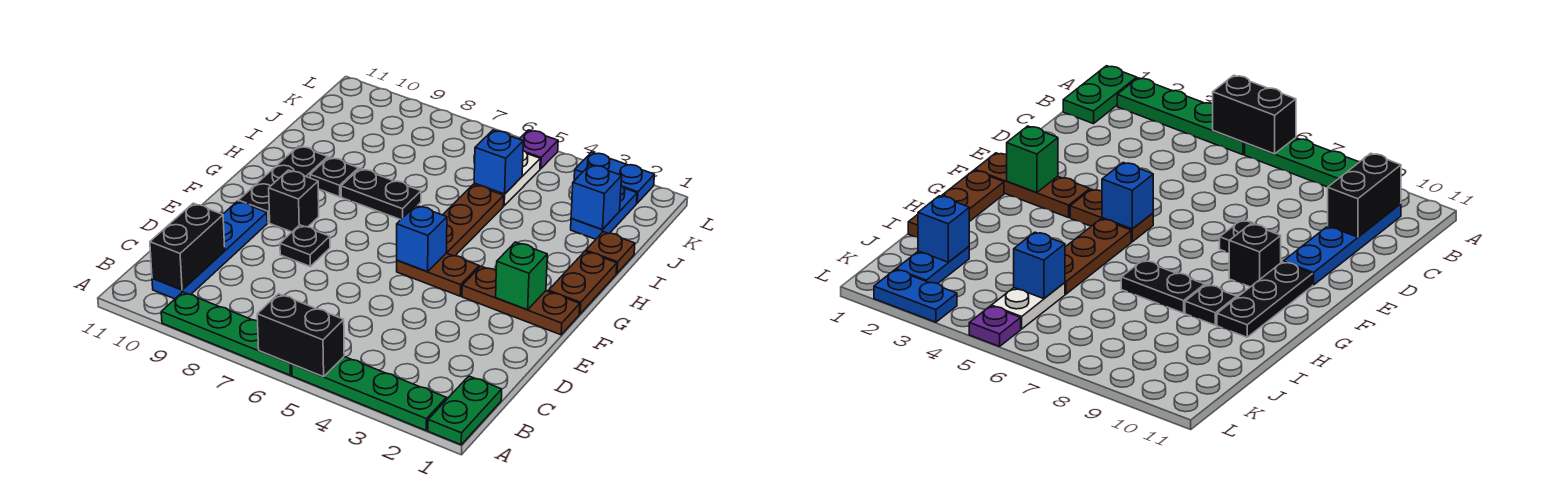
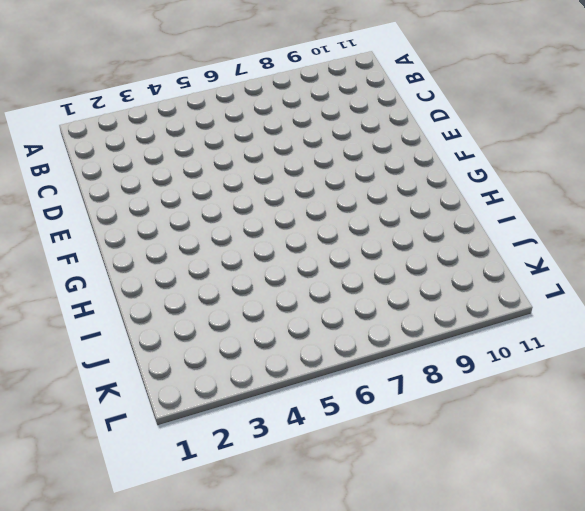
none -> green 1x2 plate [428,376,502,445]
none -> green 1x4 plate [292,357,446,430]
none -> green 1x4 plate [161,292,292,375]

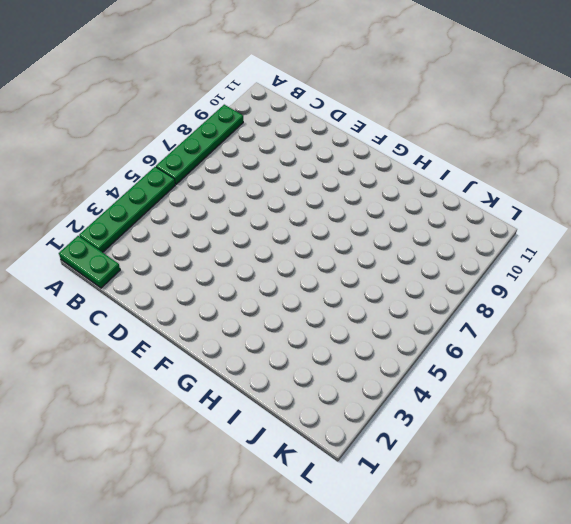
none -> blue 1x4 plate [152,201,267,299]
none -> black 1x1 plate [280,225,330,266]
none -> brown 1x3 plate [462,266,580,335]

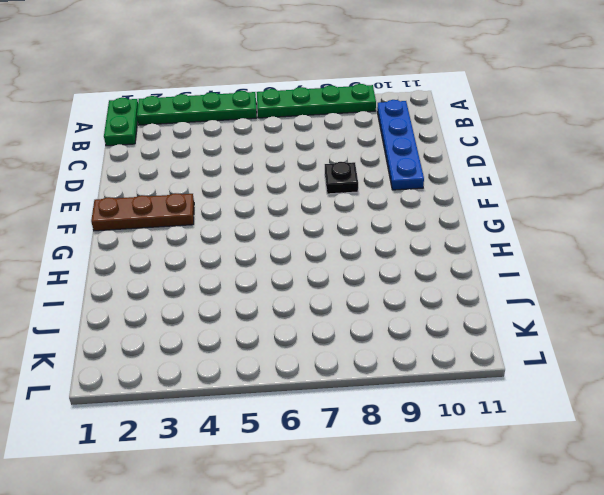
none -> brown 1x2 plate [397,253,479,296]
none -> black 1x1 brick [269,170,319,232]
none -> black 1x3 plate [238,146,328,223]

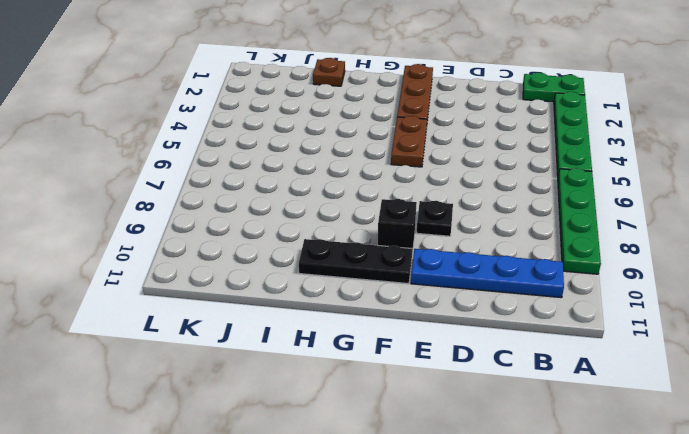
none -> brown 1x2 plate [548,251,617,314]
none -> brown 1x3 plate [443,184,504,256]
none -> black 1x2 plate [341,169,421,220]

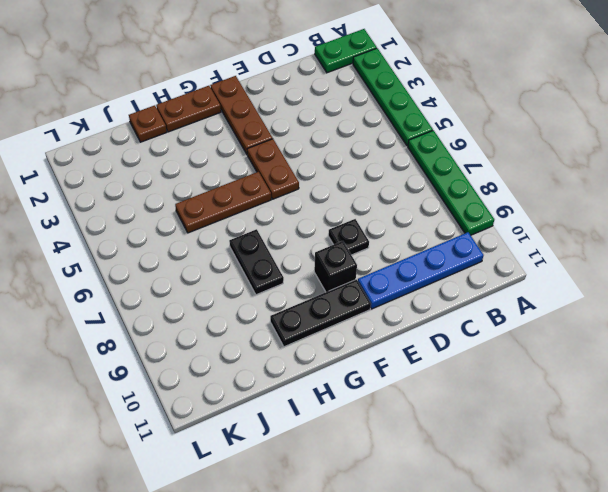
none -> black 1x1 plate [310,157,358,197]
none -> blue 1x2 plate [571,186,637,239]
none -> white 1x2 plate [474,151,540,206]

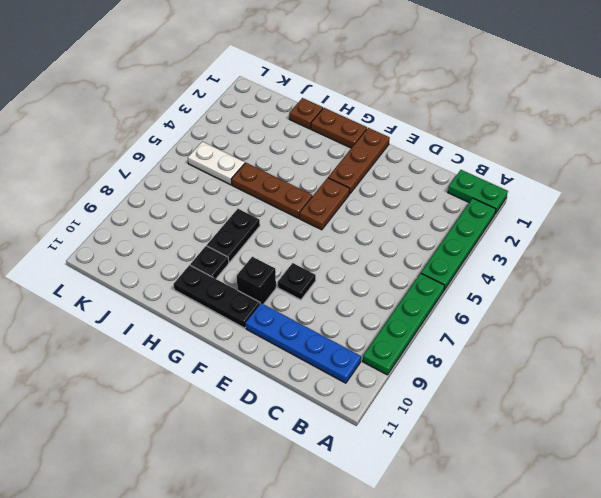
none -> blue 1x2 plate [571,186,637,239]
none -> blue 1x2 plate [574,152,654,203]
none -> purple 1x1 plate [520,130,558,169]

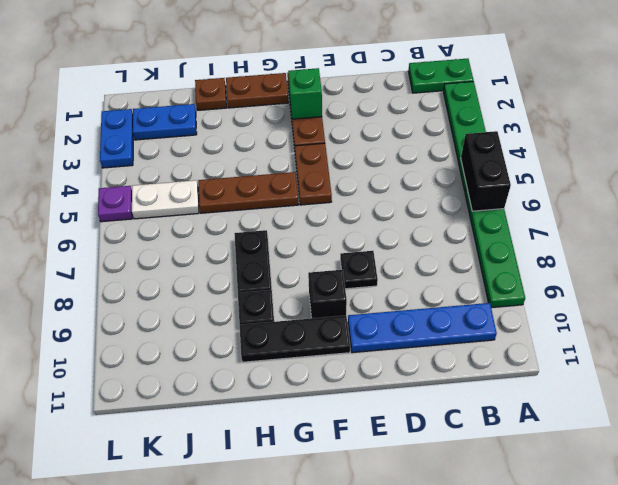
none -> black 1x2 brick [150,203,225,290]
none -> blue 1x1 brick [397,205,447,272]
none -> blue 1x1 brick [571,164,622,230]

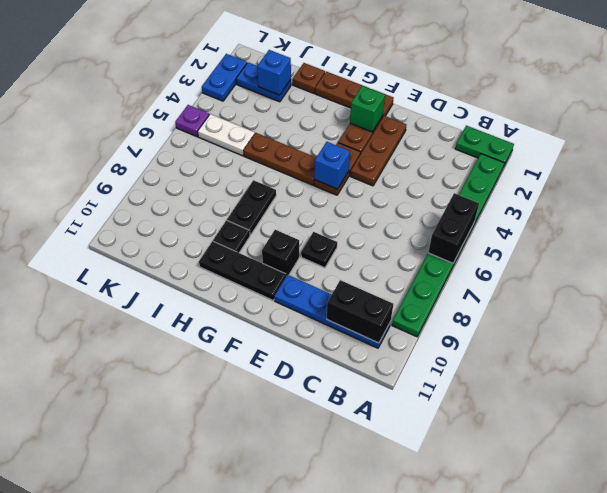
brown 1x3 plate [350,116,406,186] -> none
none -> blue 1x1 brick [474,130,523,194]

